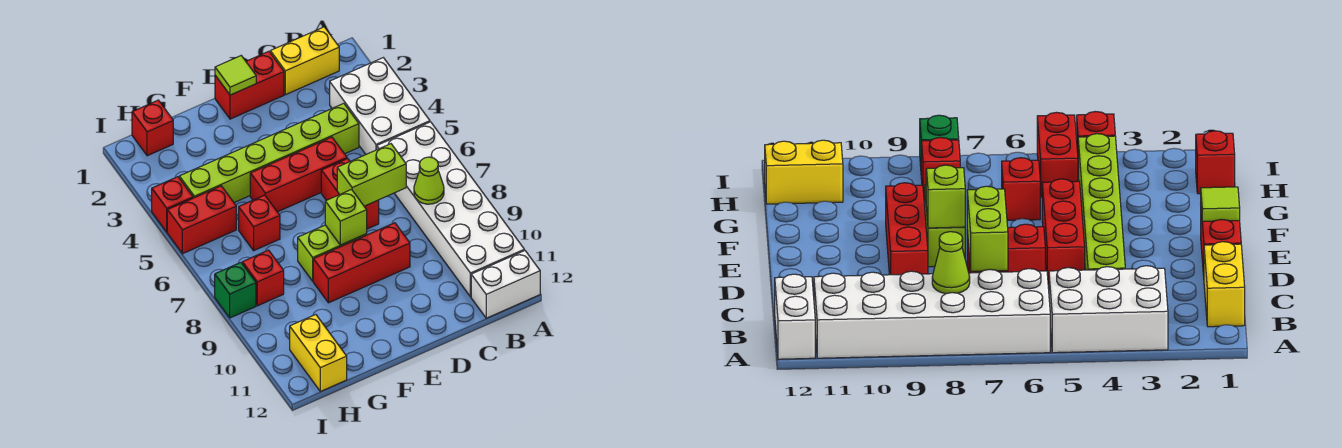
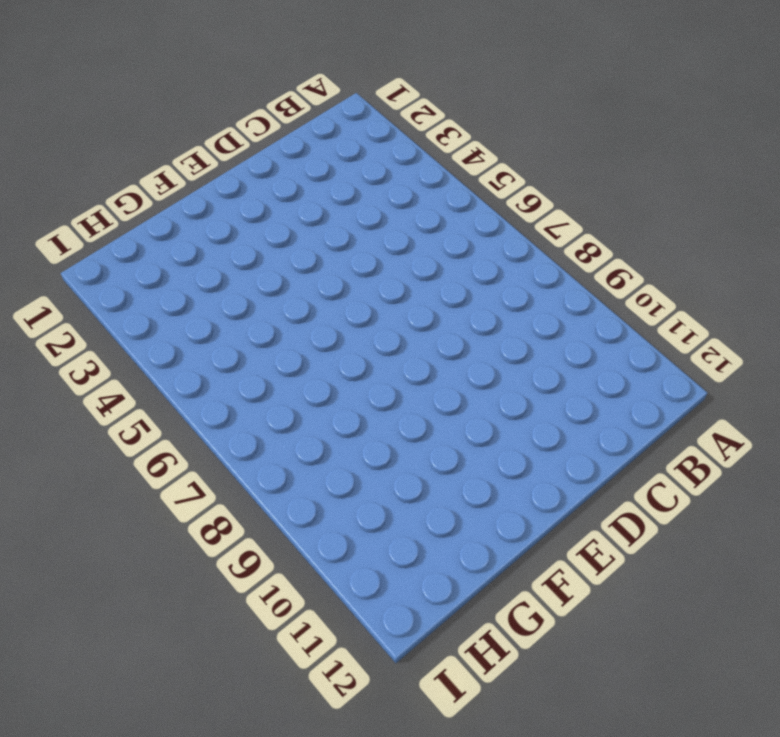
none -> white 2x3 brick [330,58,430,154]
none -> white 2x6 brick [377,122,524,297]
none -> white 1x2 brick [471,251,540,318]

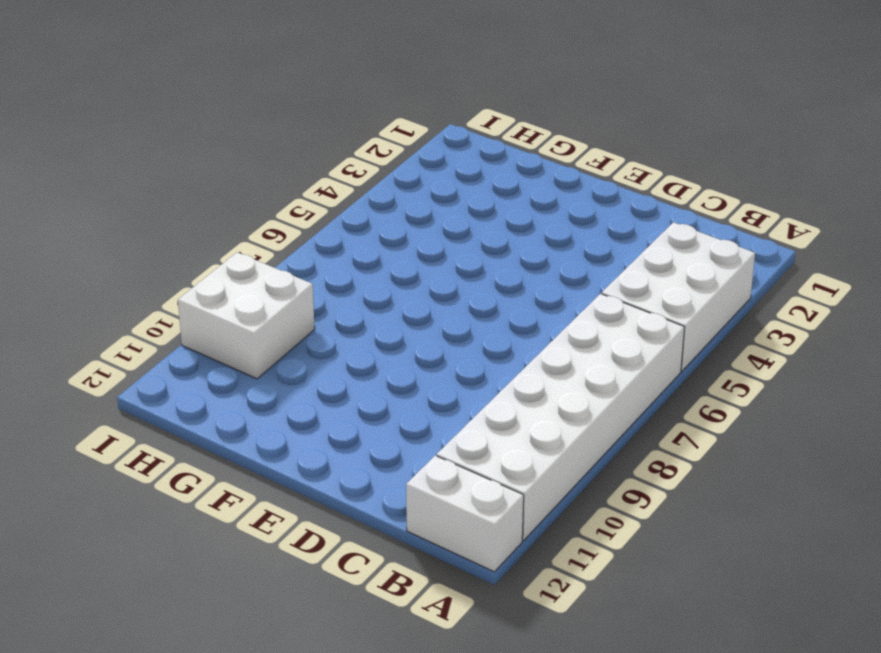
white 2x2 brick [178,252,315,379] -> none
none -> yellow 1x2 brick [270,27,339,95]
none -> lime 1x6 brick [179,103,359,203]
none -> red 1x2 brick [215,51,284,119]

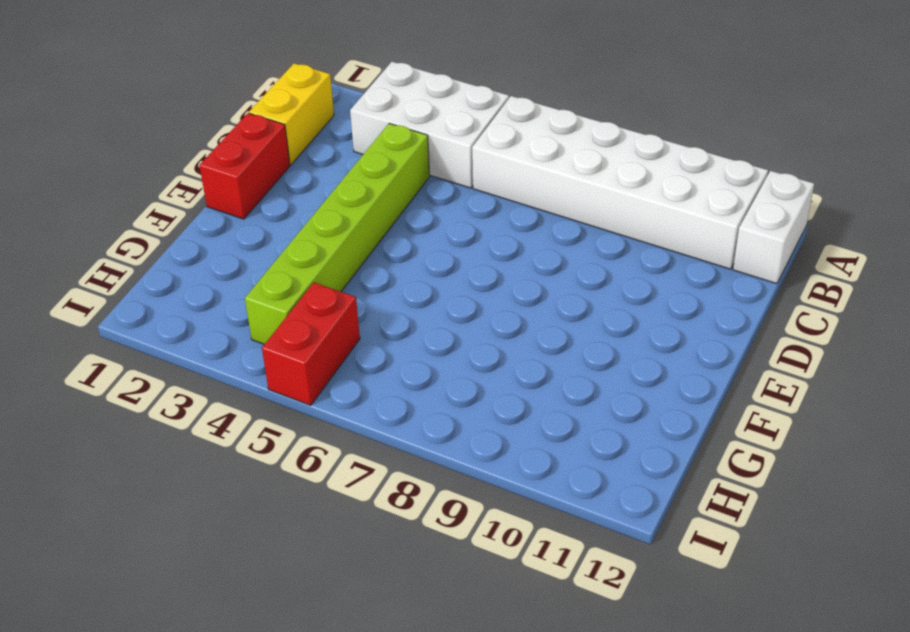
none -> red 1x3 brick [250,137,347,212]
none -> red 1x2 brick [321,158,379,229]
none -> red 1x3 brick [313,223,410,303]

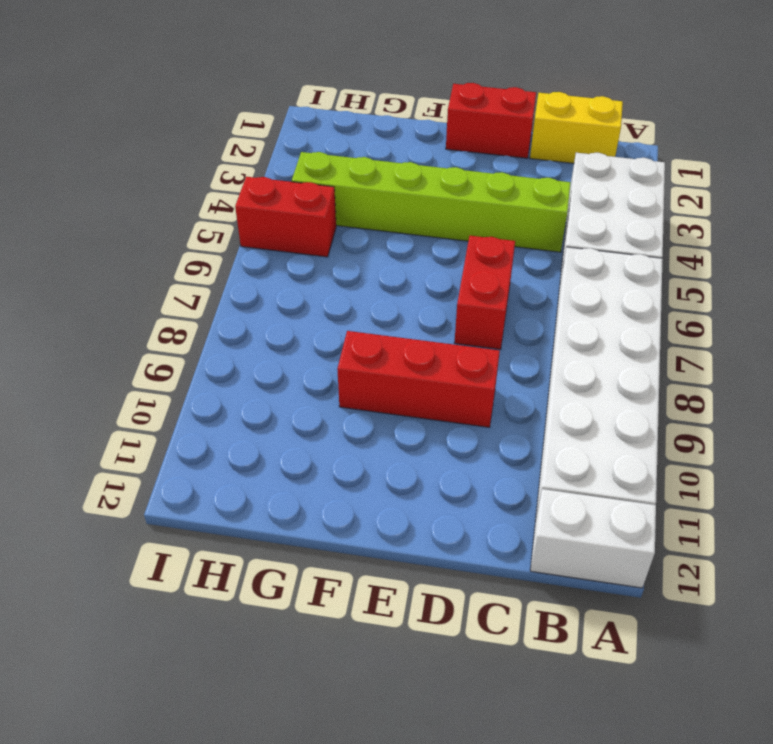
none -> red 1x3 brick [250,137,347,212]
none -> lime 1x2 brick [298,225,367,281]
none -> red 1x1 brick [239,195,280,251]

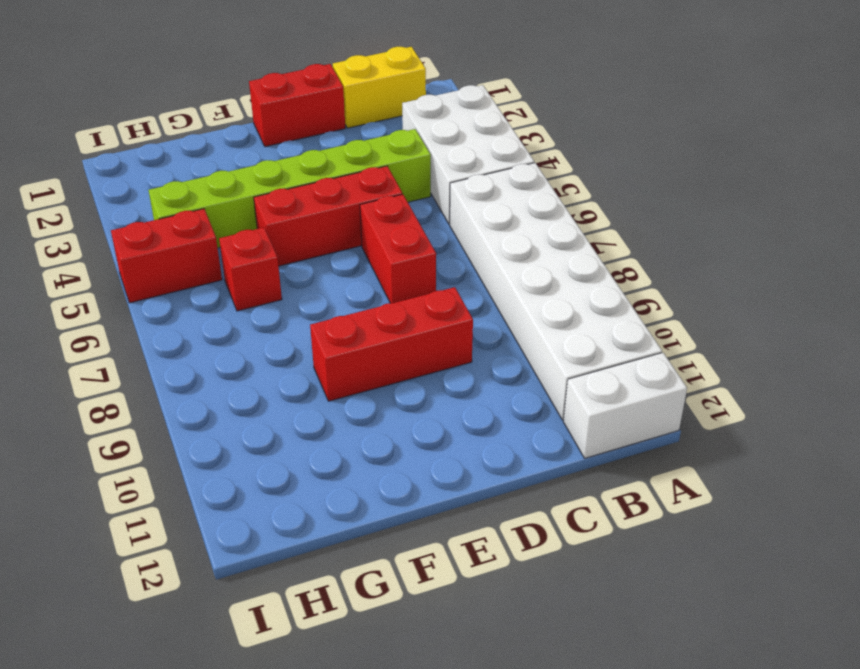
none -> lime 1x2 brick [298,225,367,281]
none -> red 1x1 brick [132,100,173,156]
none -> red 1x1 brick [242,250,284,306]

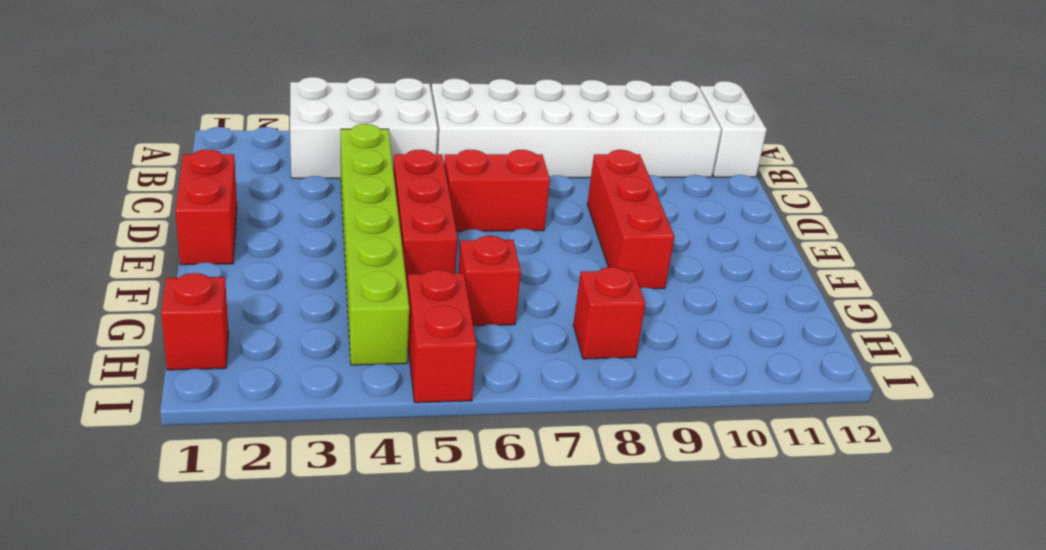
none -> yellow 1x2 brick [270,27,339,95]
none -> lime 1x2 brick [298,225,367,281]
none -> yellow 1x2 brick [290,315,347,391]

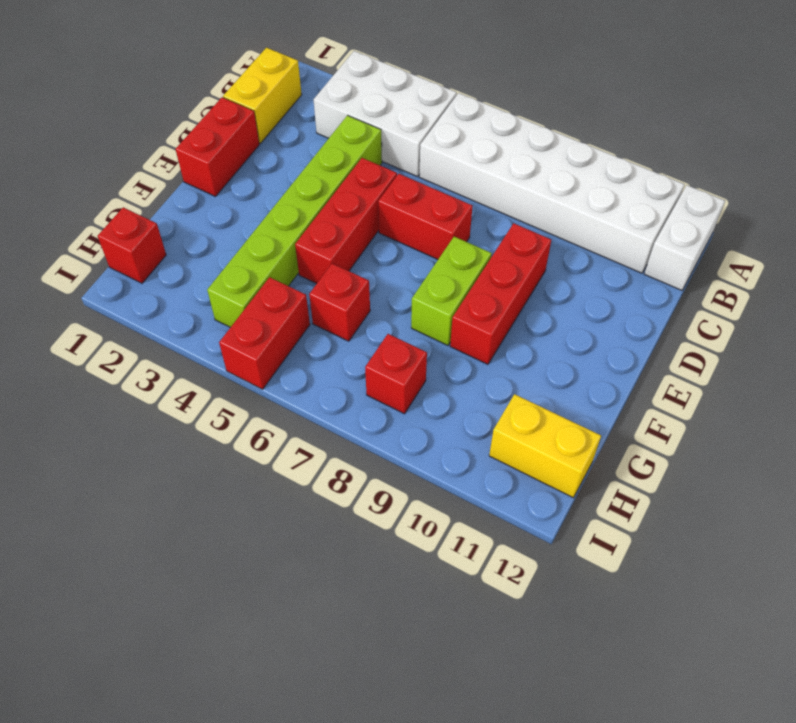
none -> red 1x1 brick [152,177,193,232]
none -> green 1x1 brick [215,263,256,318]
none -> lime 1x1 cone [414,157,444,204]

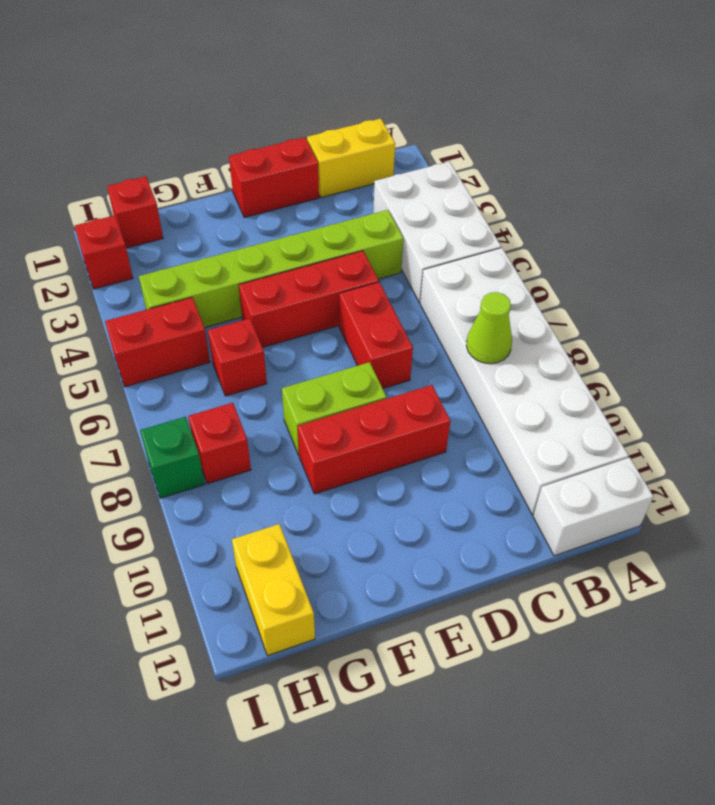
red 1x1 brick [75,215,133,289] -> red 1x1 brick moved to [152,177,193,232]
none -> lime 1x2 brick [337,144,406,206]
none -> lime 1x1 tile [215,56,256,95]
none -> lime 1x1 brick [325,190,367,245]

